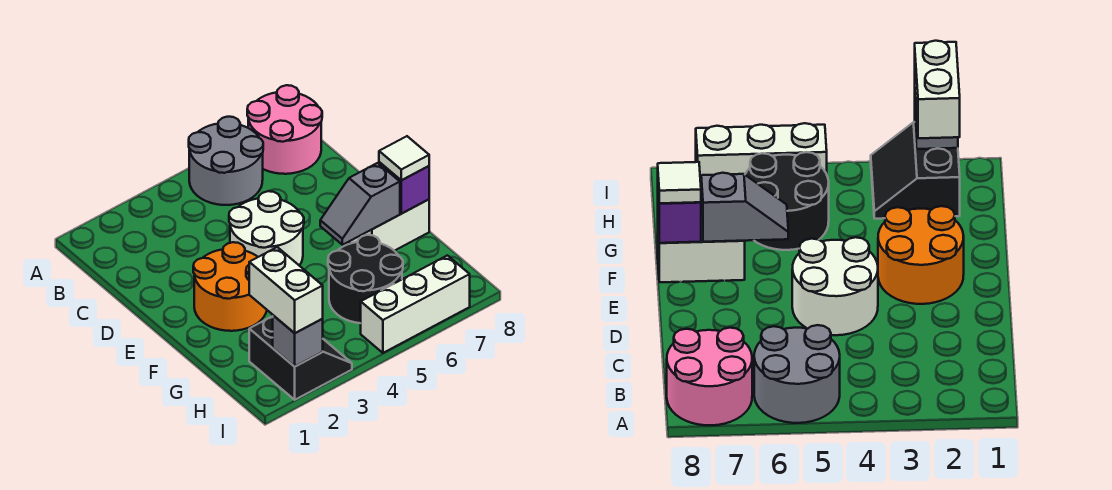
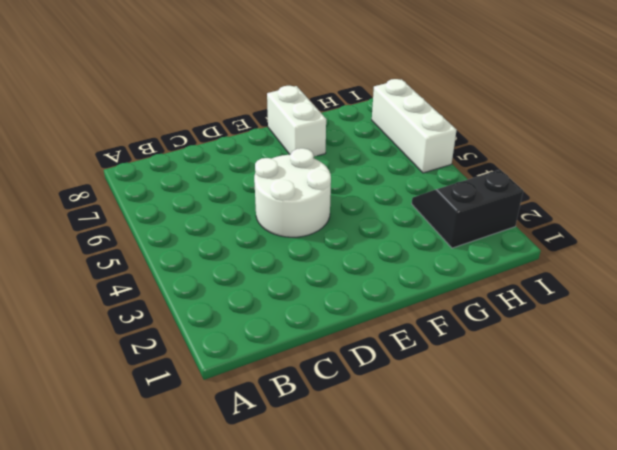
none -> grey 2x2 round brick [189,117,263,205]
none -> pink 2x2 round brick [247,85,322,174]
none -> orange 2x2 round brick [193,242,267,331]

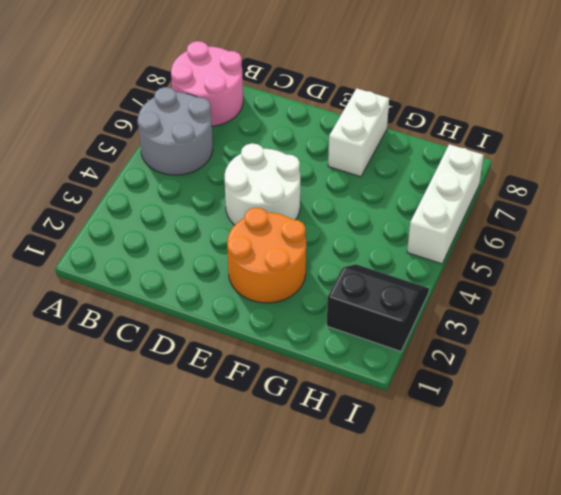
none -> black 2x2 round brick [328,235,403,323]
none -> grey 1x2 slope [320,163,400,245]
none -> purple 1x1 brick [379,162,429,214]

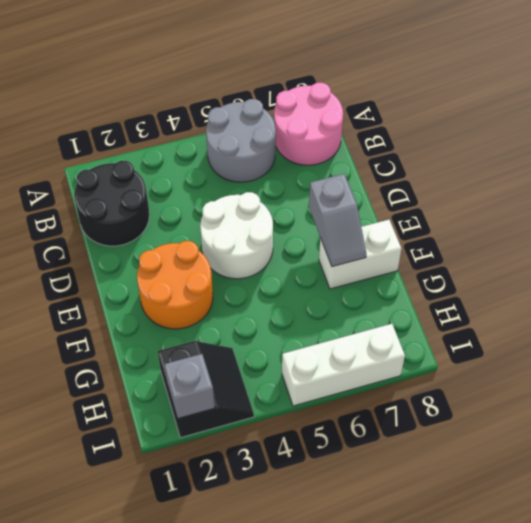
black 2x2 round brick [74,161,149,246] -> black 2x2 round brick moved to [328,235,403,323]
grey 1x2 slope [309,174,366,267] -> grey 1x2 slope turned to [320,163,400,245]
none -> purple 1x1 brick [379,162,429,214]
none -> white 1x1 tile [379,136,429,180]
none -> white 1x2 brick [249,247,323,333]

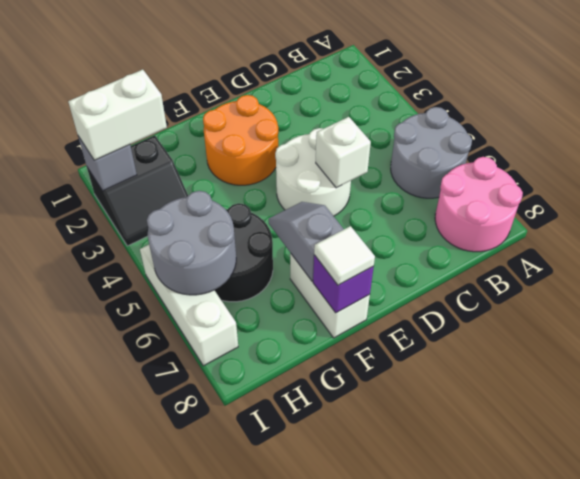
white 1x1 brick [316,117,371,188] -> none
grey 2x2 round brick [147,191,236,295] -> none

